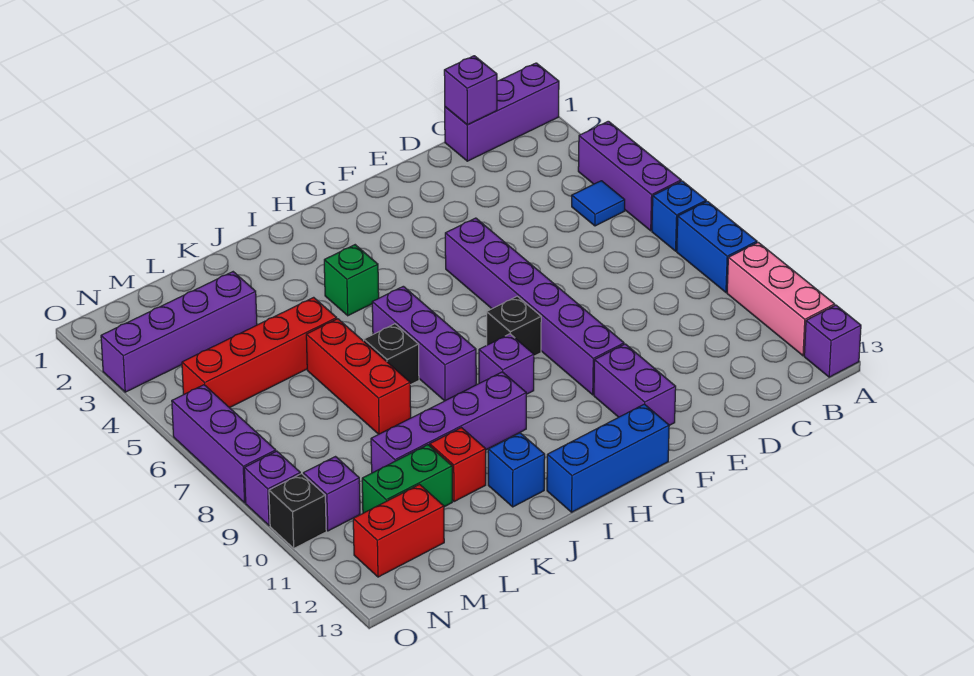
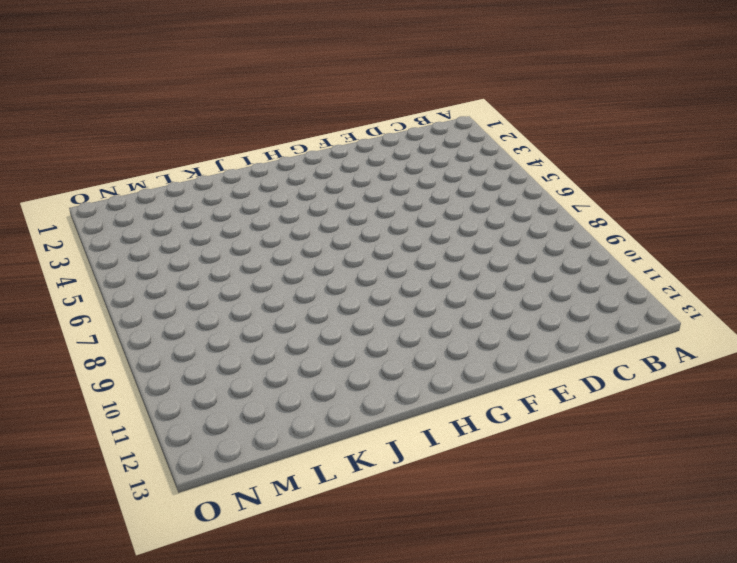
none -> purple 1x3 brick [445,63,559,161]
none -> purple 1x3 brick [578,121,681,231]
none -> blue 1x1 brick [652,181,706,251]

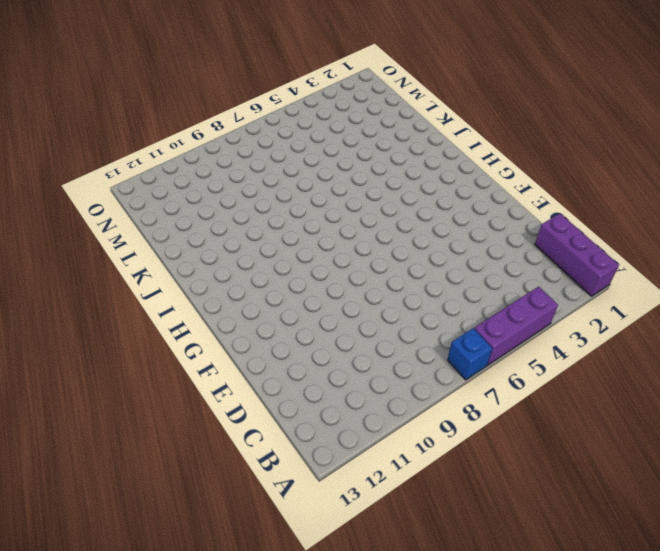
none -> blue 1x2 brick [677,201,757,292]
none -> pink 1x3 brick [727,242,835,356]
none -> purple 1x1 brick [804,305,861,377]

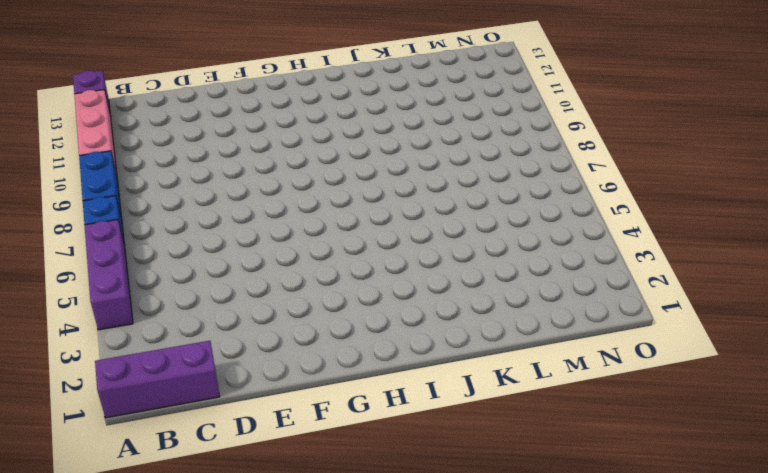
none -> blue 1x1 tile [572,181,625,226]
none -> purple 1x6 brick [445,218,624,395]
none -> purple 1x2 brick [594,344,676,426]

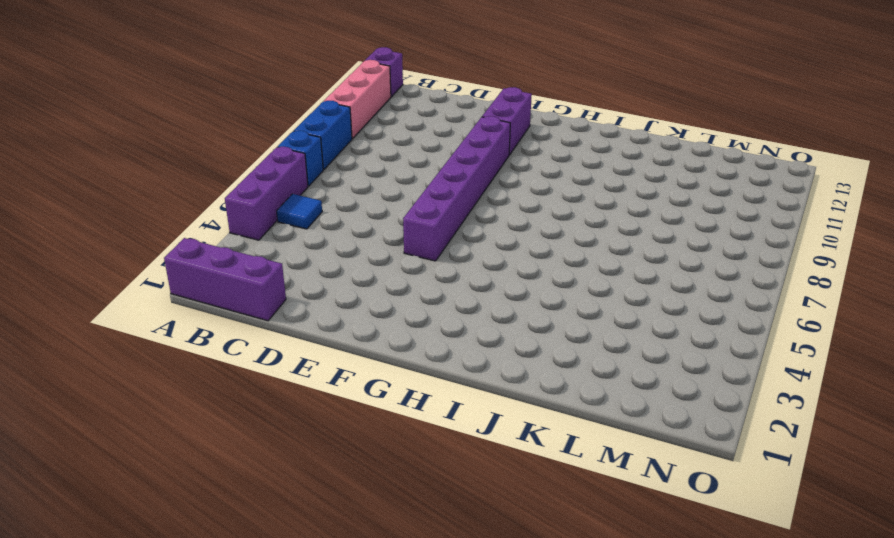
none -> black 1x1 brick [487,296,541,356]
none -> blue 1x3 brick [547,404,669,512]
none -> purple 1x1 brick [479,334,534,394]

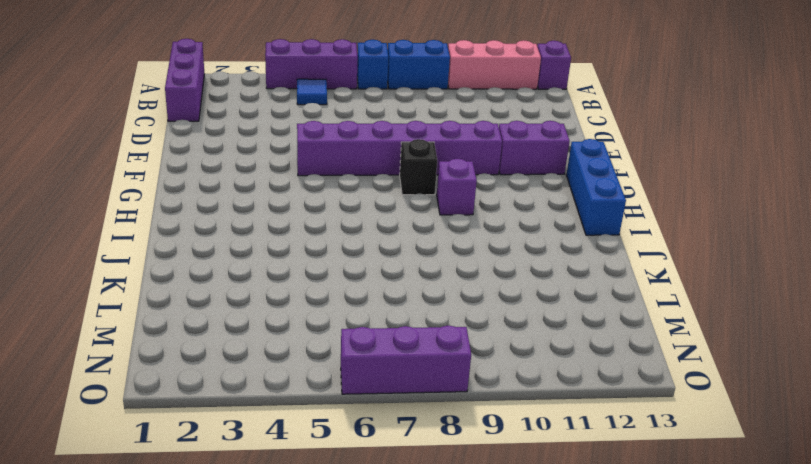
none -> green 1x1 brick [324,245,379,316]
none -> purple 1x3 brick [372,286,476,401]
none -> purple 1x4 brick [371,372,526,473]

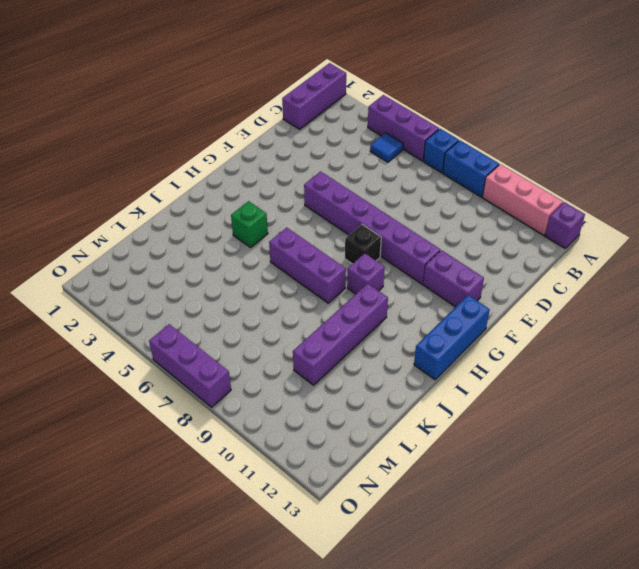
none -> black 1x1 brick [364,324,419,385]
none -> blue 1x1 brick [488,433,545,507]
none -> red 1x4 brick [182,297,337,408]

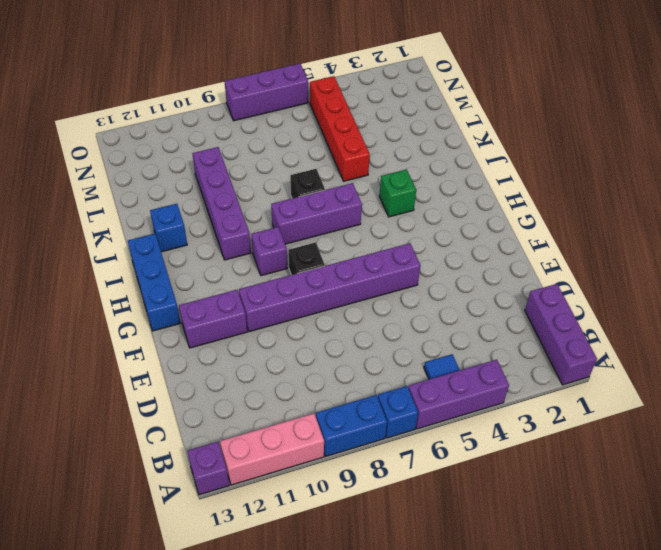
none -> red 1x3 brick [306,319,411,434]
none -> red 1x1 brick [430,428,486,502]
none -> purple 1x4 brick [101,272,257,392]

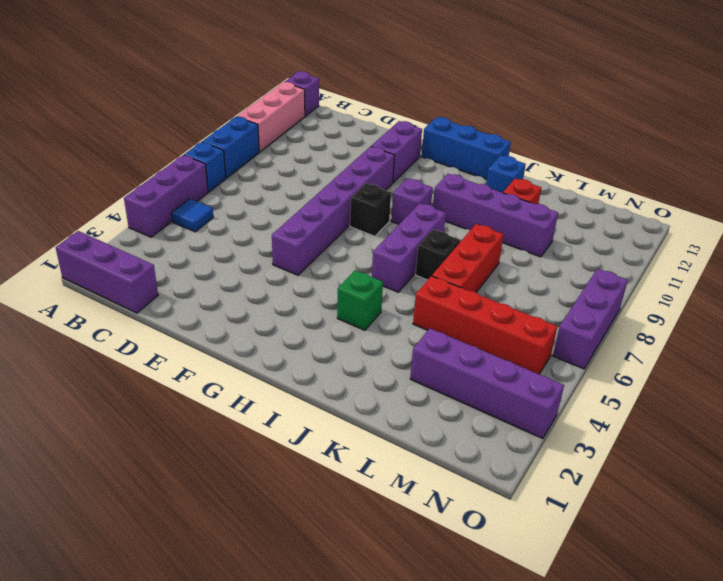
none -> green 1x2 brick [362,445,452,513]
none -> red 1x2 brick [353,484,444,577]
none -> purple 1x1 brick [303,457,360,531]

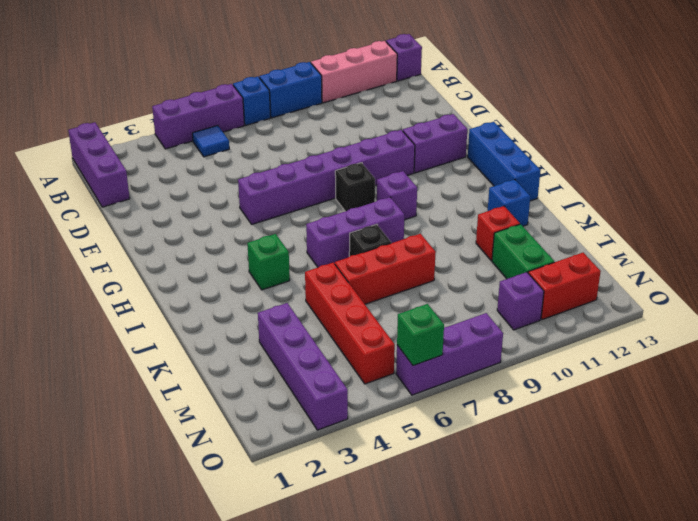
red 1x2 brick [528,253,601,320] -> red 1x2 brick turned to [353,484,444,577]
green 1x1 brick [397,304,444,366] -> none
none -> purple 1x4 brick [371,372,526,473]
none -> purple 1x1 brick [244,451,300,526]
none -> black 1x1 brick [269,474,326,548]

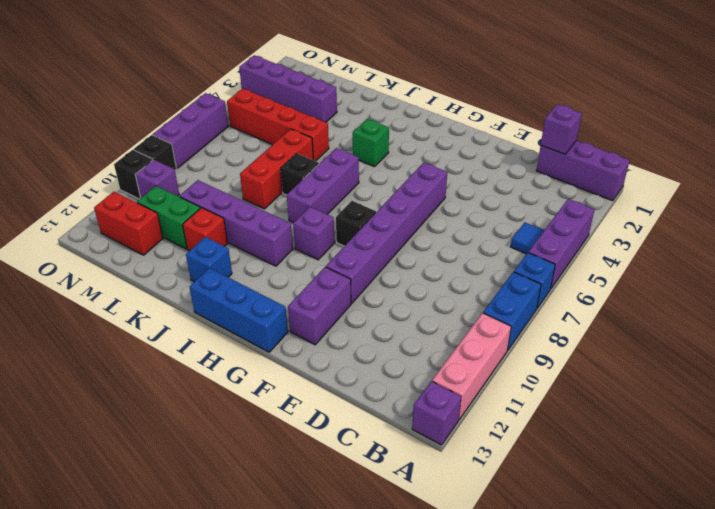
black 1x1 brick [134,135,176,170] -> purple 1x1 brick [244,451,300,526]

